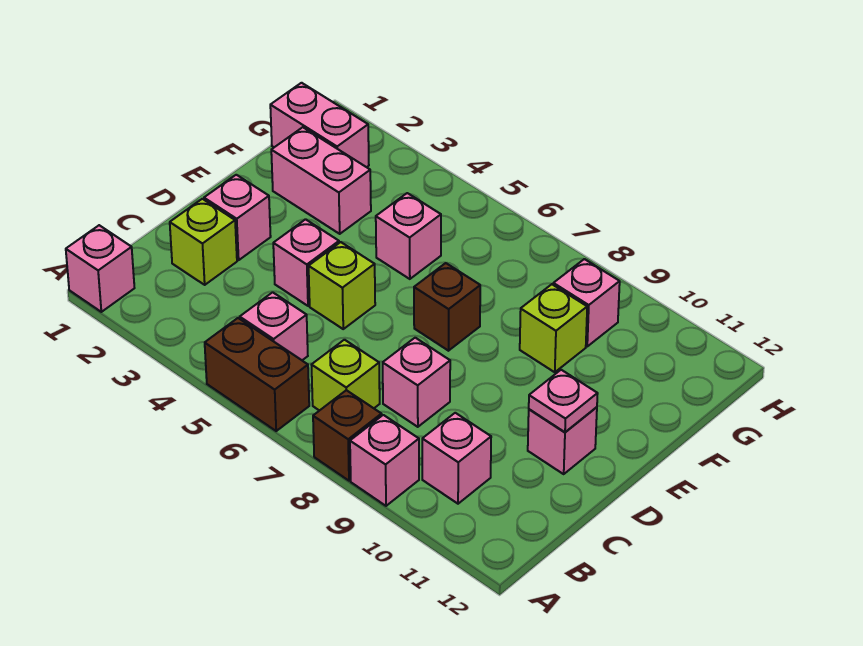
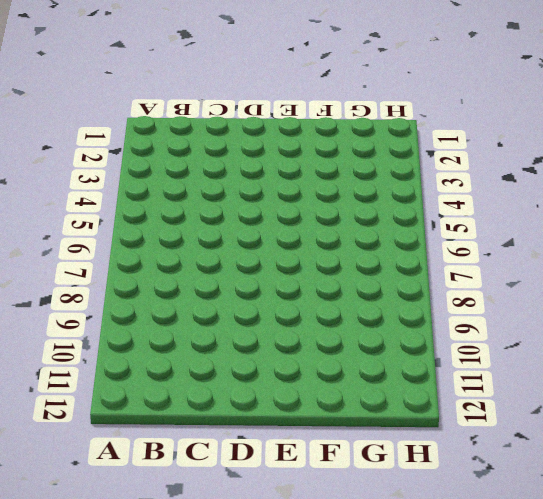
none -> pink 1x1 brick [66,225,134,312]
none -> brown 1x2 brick [205,318,309,431]
none -> brown 1x1 brick [313,390,382,481]

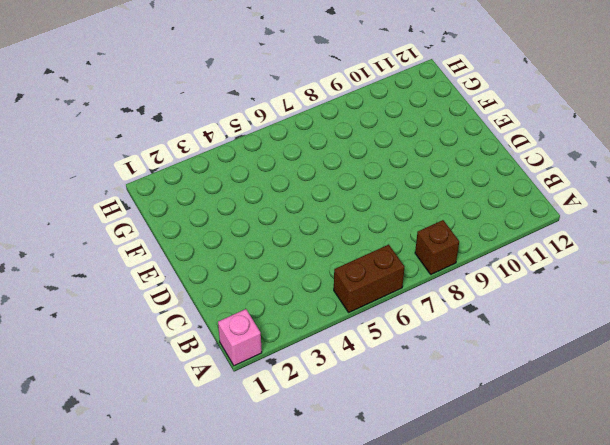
none -> pink 1x1 brick [350,415,419,506]
none -> pink 1x1 brick [240,292,308,360]
none -> lime 1x1 brick [312,340,380,411]

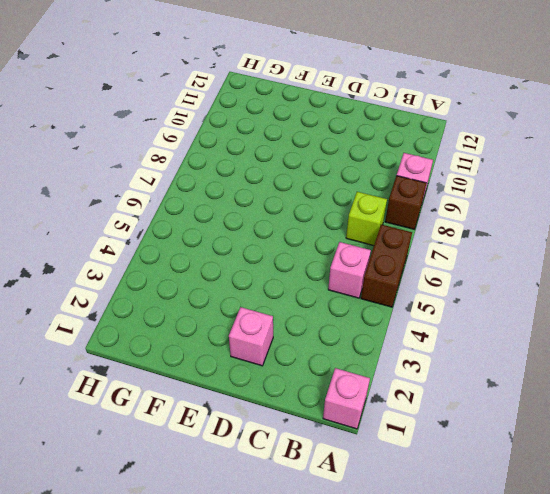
none -> pink 1x1 brick [422,413,491,504]
none -> lime 1x1 brick [170,199,237,285]
none -> pink 1x1 brick [383,338,450,427]

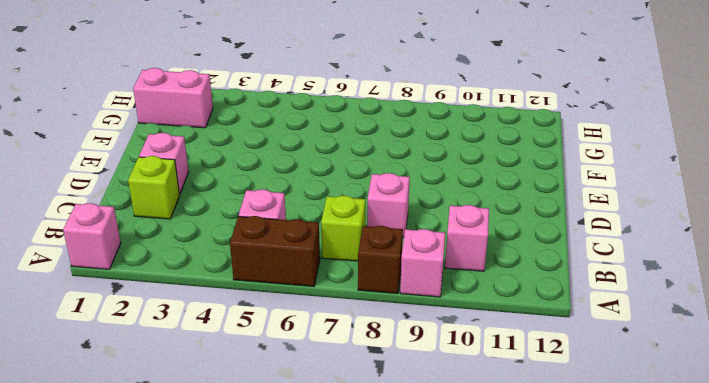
none -> pink 1x1 brick [273,219,339,306]
none -> lime 1x1 brick [309,242,375,329]
none -> pink 1x1 brick [528,407,597,474]

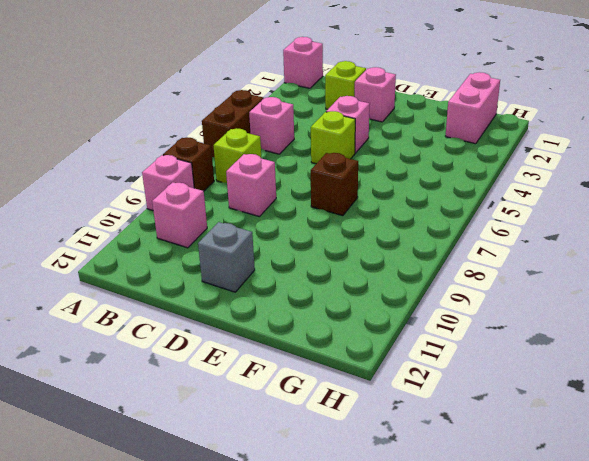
grey 1x1 brick [198,222,255,292] -> pink 1x1 brick [528,407,597,474]
none -> pink 1x2 brick [271,127,371,234]
none -> pink 1x1 brick [376,193,441,279]
none -> lime 1x1 brick [520,284,587,372]

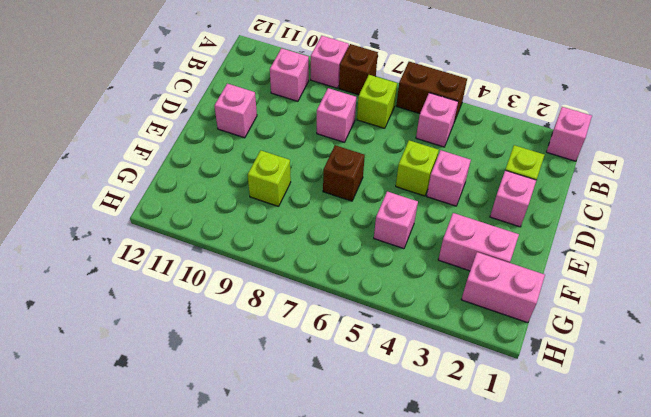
none -> pink 1x1 brick [553,259,620,346]
none -> pink 1x1 plate [529,370,598,432]

